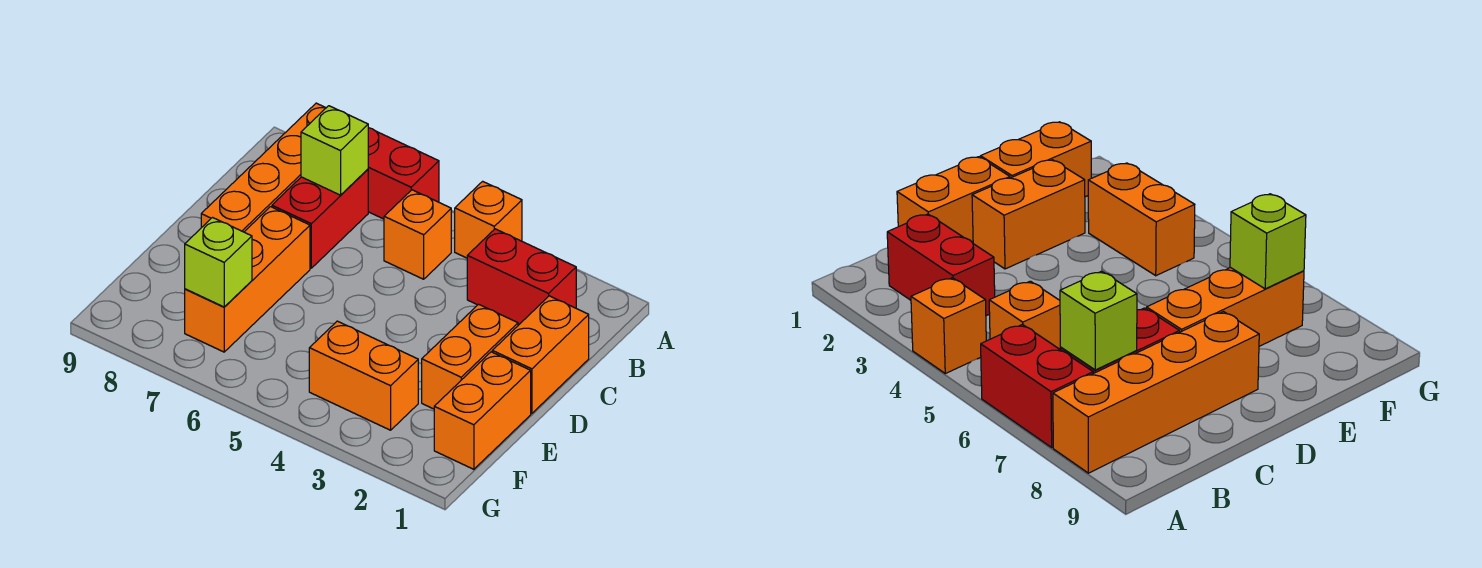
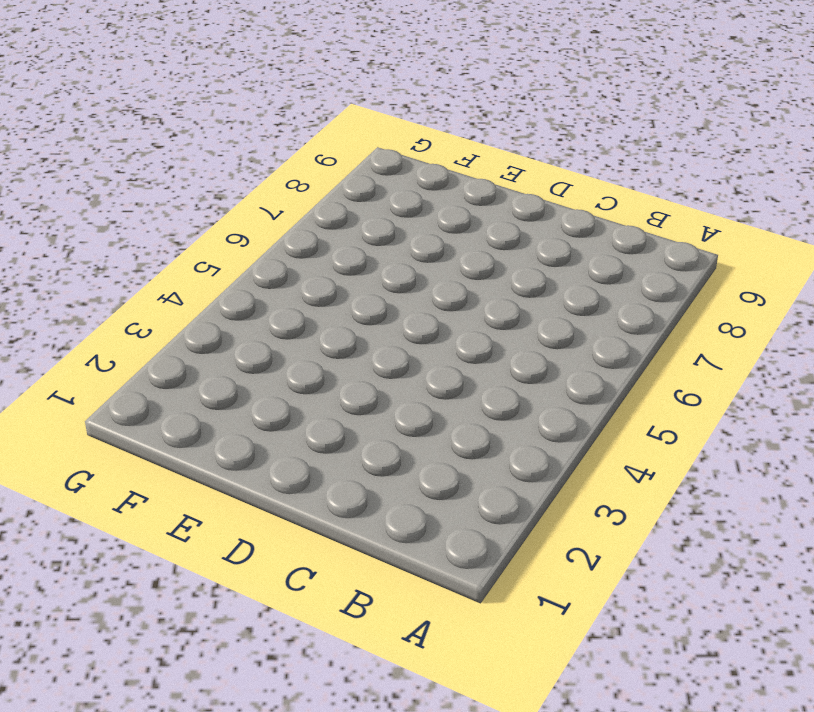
none -> orange 1x1 brick [455,181,522,258]
none -> red 1x2 brick [368,128,439,219]
none -> orange 1x4 brick [201,103,326,232]

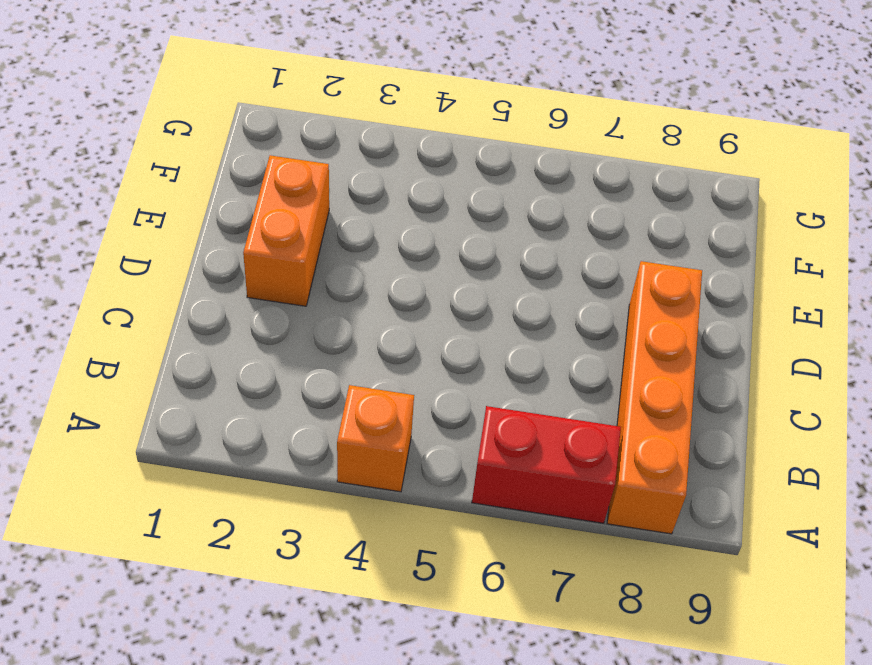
none -> red 1x2 brick [467,229,576,324]
none -> orange 1x1 brick [384,190,451,279]
none -> red 1x2 brick [272,169,368,268]

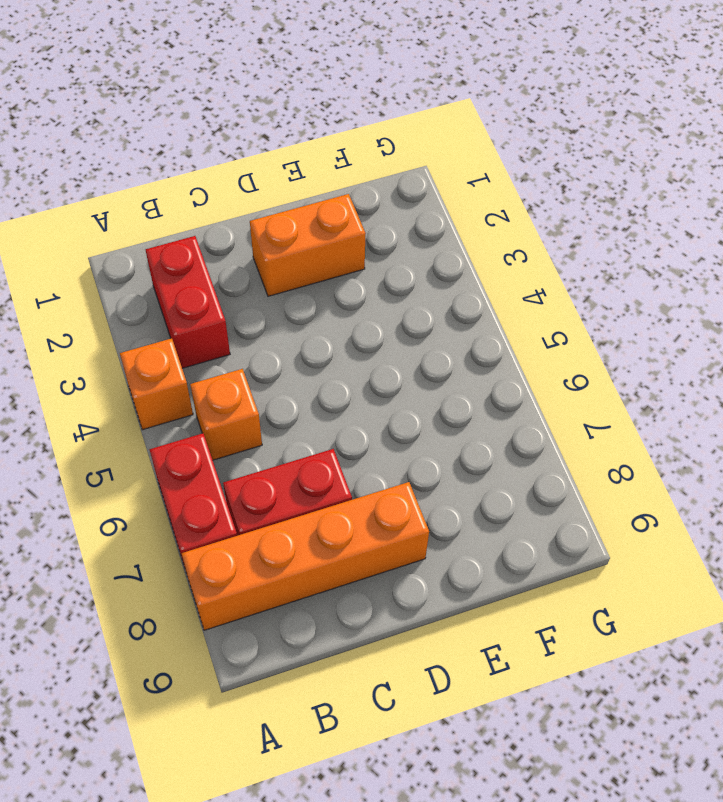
none -> orange 1x2 brick [492,296,589,413]
none -> orange 1x3 brick [185,207,310,352]
none -> orange 1x2 brick [434,352,531,469]

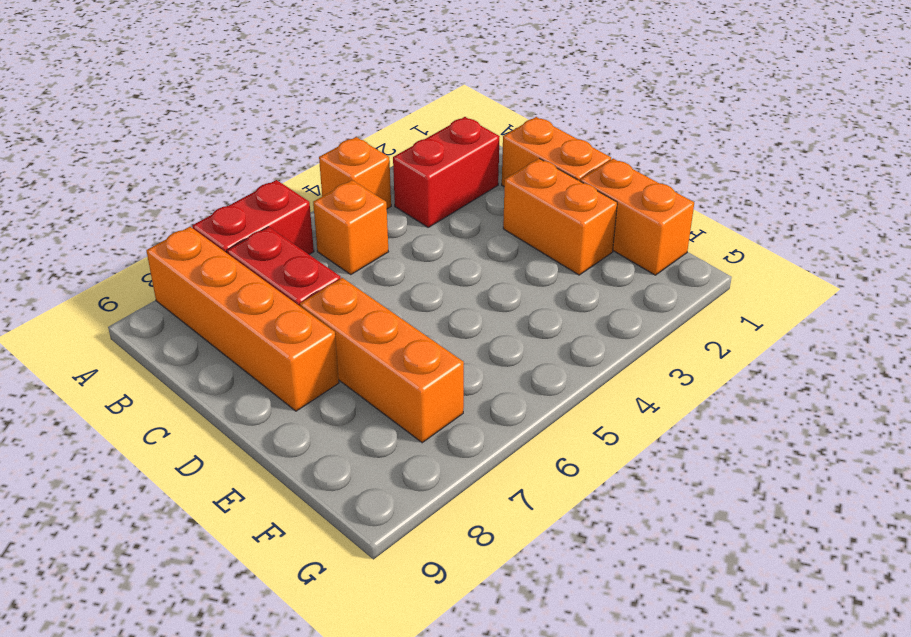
none -> orange 1x2 brick [309,321,418,430]
none -> lime 1x1 brick [301,106,368,195]
none -> lime 1x1 brick [185,218,252,307]

